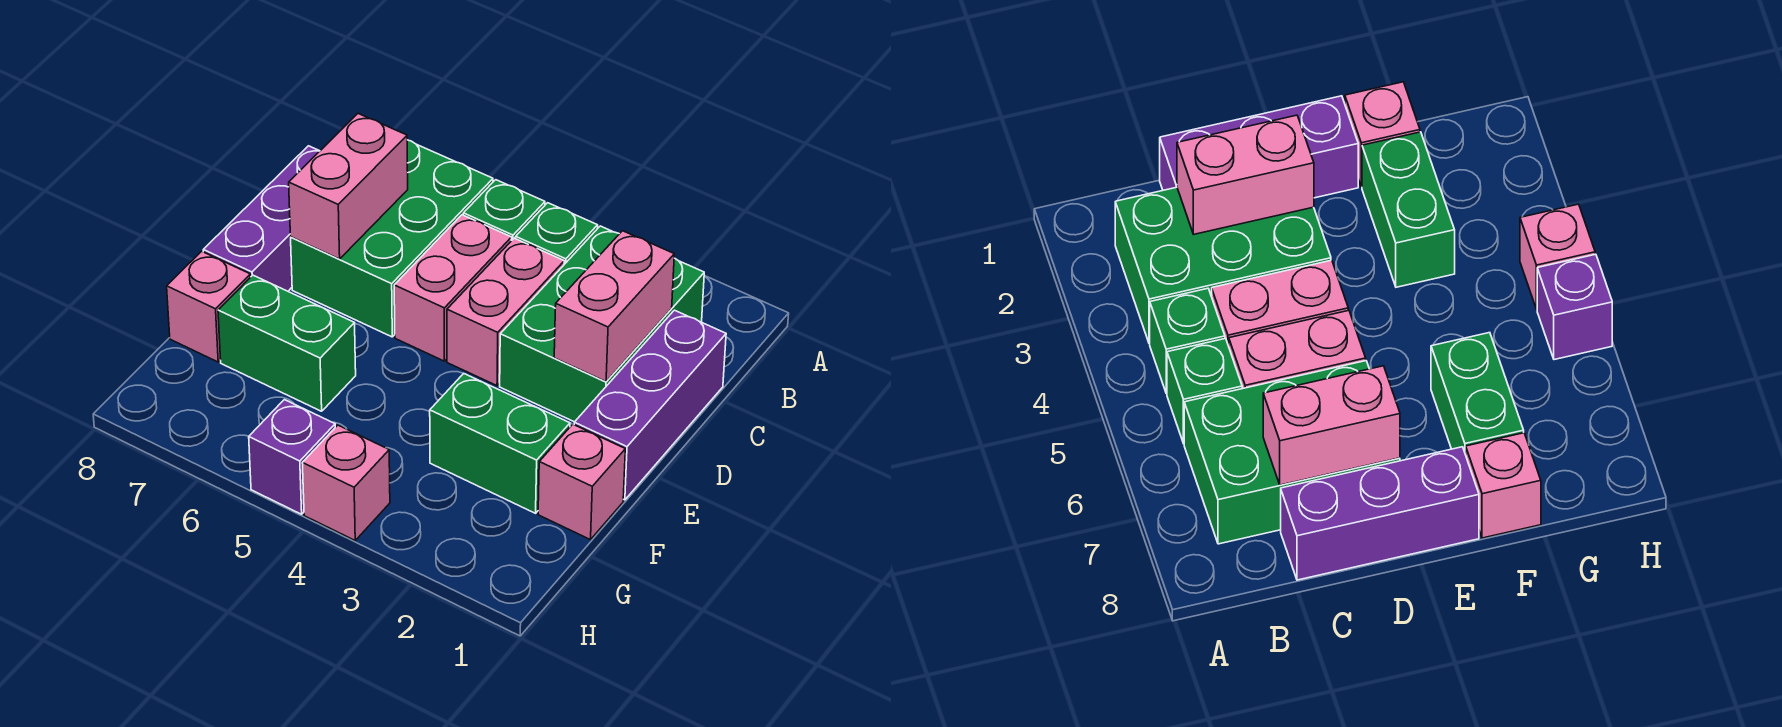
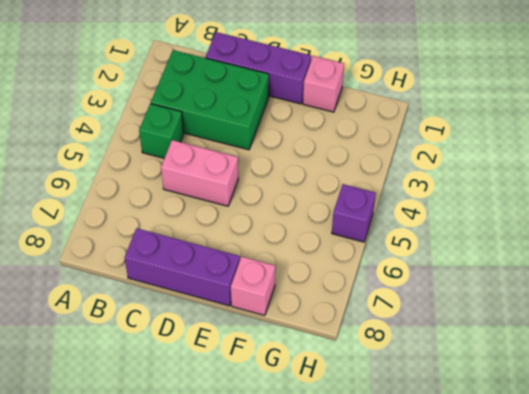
none -> green 1x1 brick [463,180,545,241]
none -> green 2x3 brick [291,140,493,337]
none -> pink 1x2 brick [447,238,564,386]

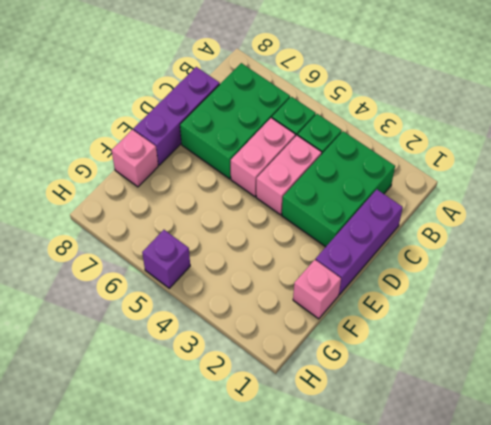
none -> green 1x2 brick [430,374,570,513]
none -> green 1x2 brick [218,275,356,411]
none -> pink 1x1 brick [303,425,390,540]

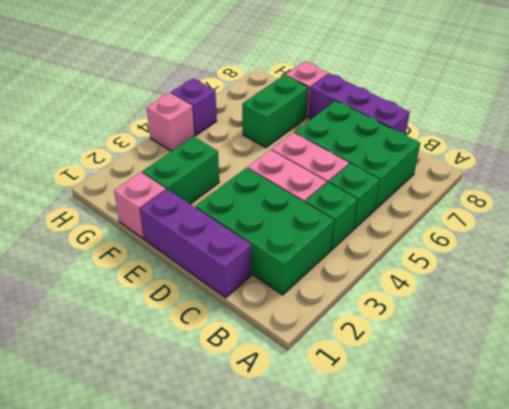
none -> pink 1x2 brick [554,231,674,382]
none -> pink 1x2 brick [289,114,408,259]

